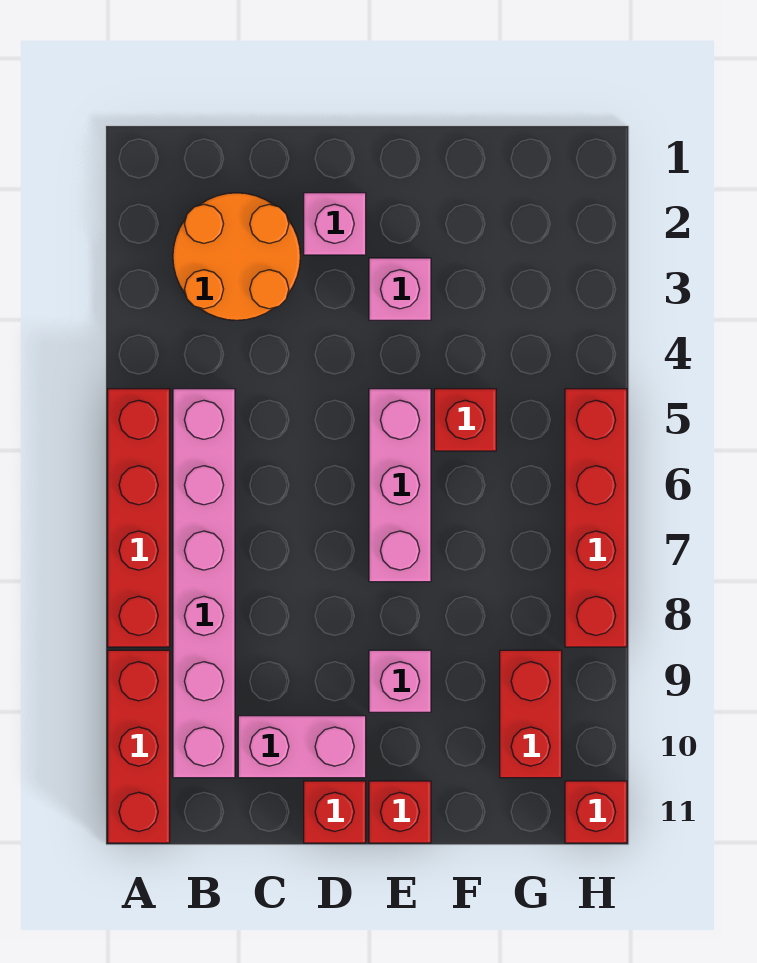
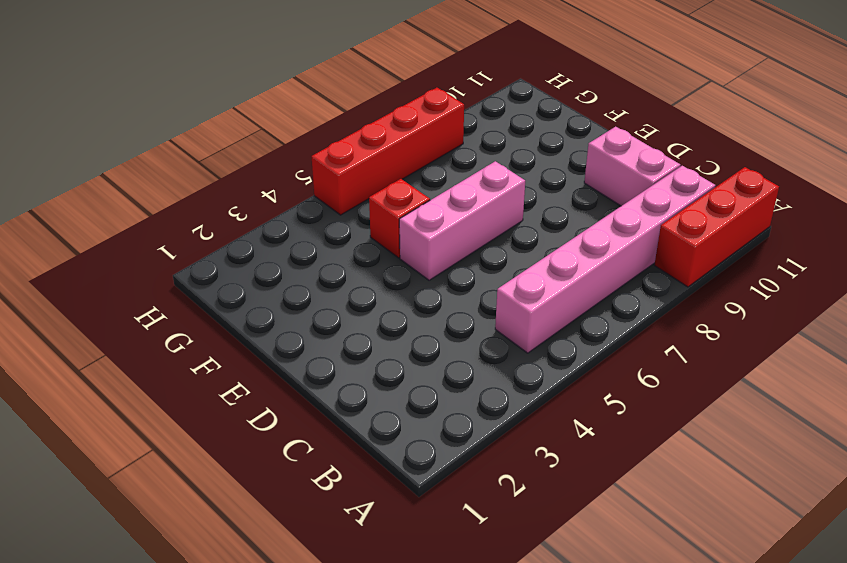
none -> red 1x4 brick [108,389,170,647]
none -> orange 2x2 round brick [173,193,300,320]
none -> pink 1x1 brick [304,193,366,255]

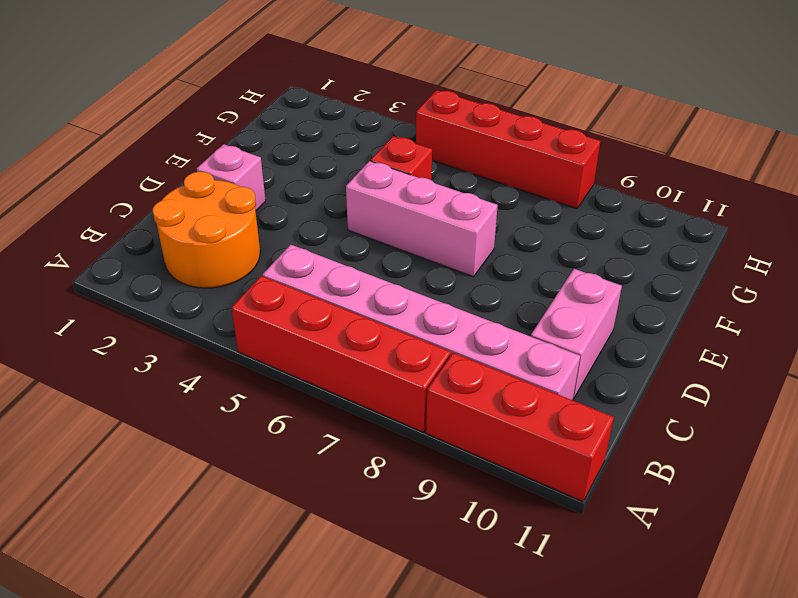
none -> red 1x1 brick [304,781,366,843]
none -> pink 1x1 brick [369,258,431,320]
none -> pink 1x1 brick [369,650,431,712]

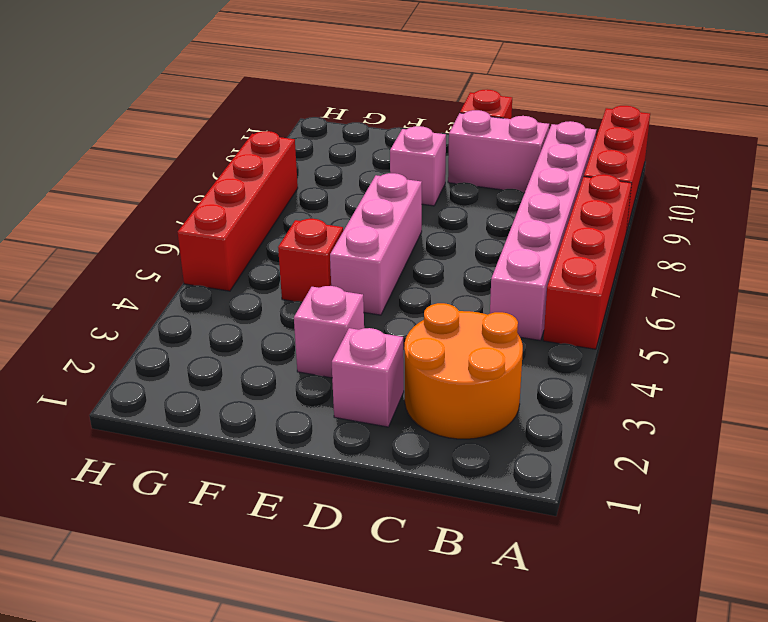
none -> red 1x1 brick [369,781,431,843]
none -> red 1x2 brick [500,650,562,778]
none -> red 1x1 brick [565,781,627,843]

